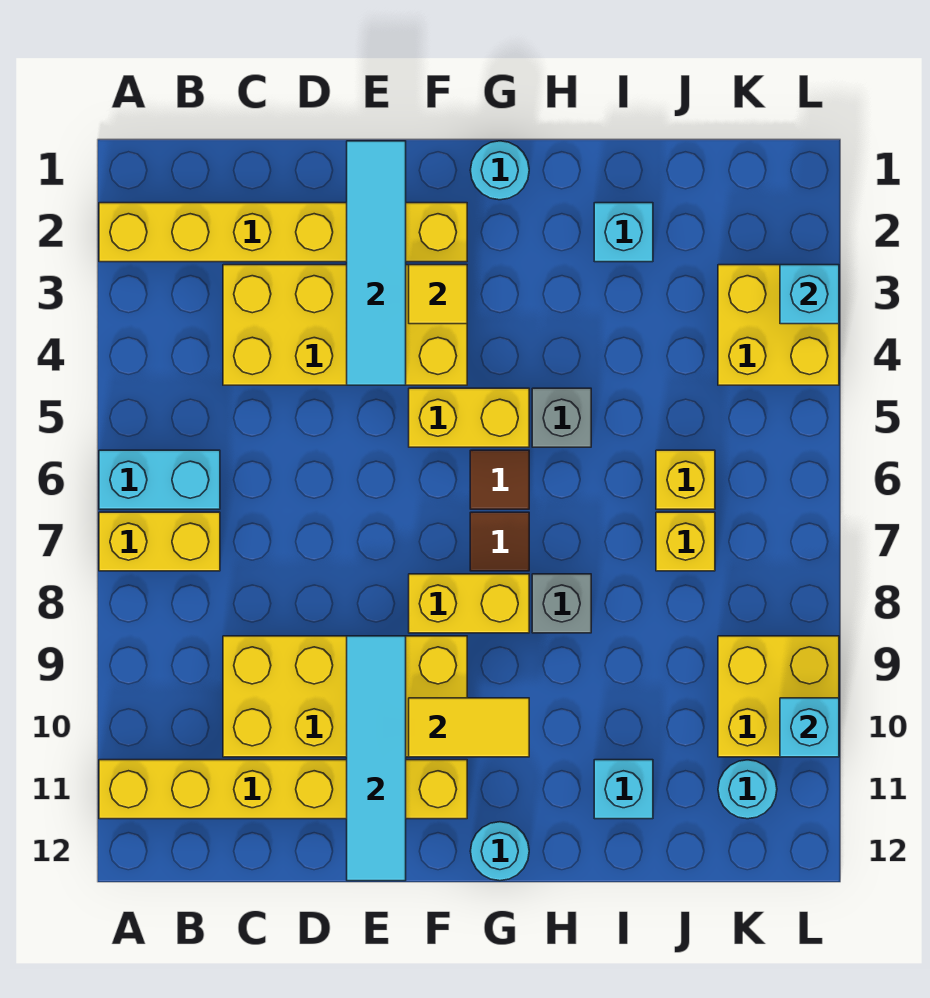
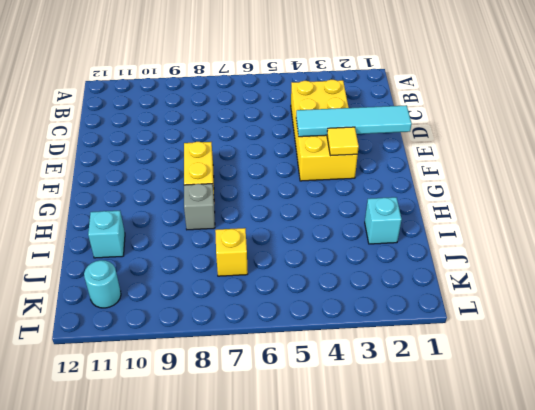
none -> yellow 1x6 brick [99,203,467,262]
none -> cyan 1x2 brick [99,450,220,509]
none -> yellow 1x2 brick [99,512,220,571]

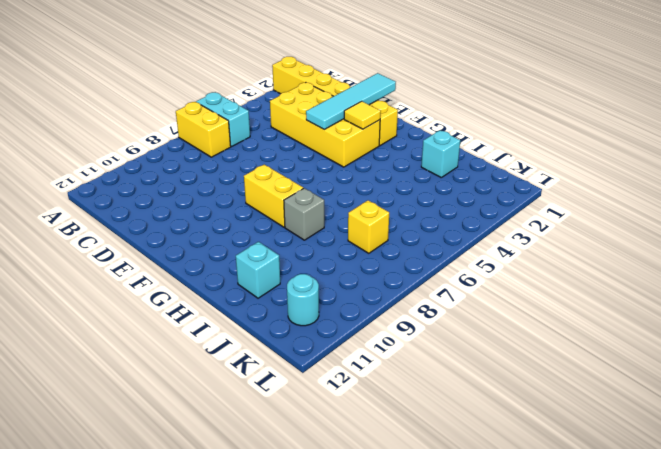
none -> yellow 1x6 brick [99,760,467,819]
none -> yellow 2x4 brick [223,636,467,757]
none -> yellow 1x2 brick [409,388,529,447]

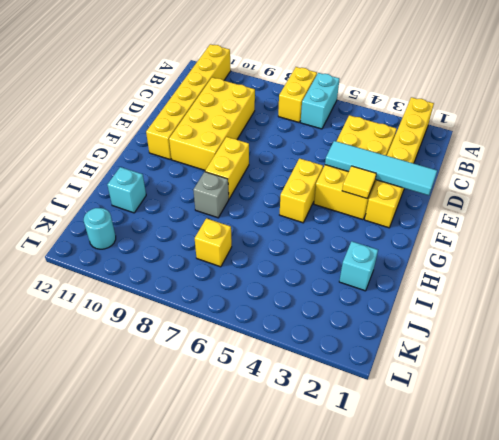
none -> cyan 1x1 round brick [470,141,529,200]
none -> brown 1x1 tile [470,450,529,509]
none -> brown 1x1 tile [470,512,529,571]

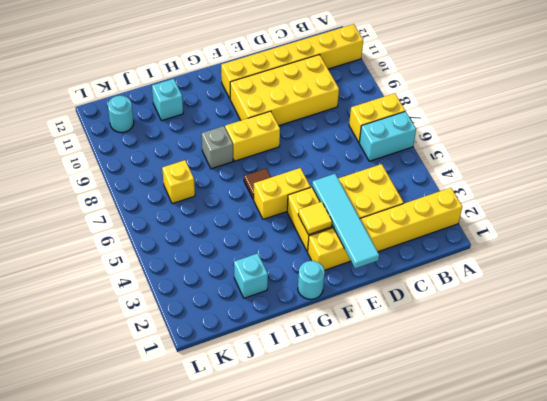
none -> brown 1x1 tile [470,512,529,571]
none -> cyan 1x1 round brick [470,822,529,881]
none -> grey 1x1 brick [532,388,591,447]

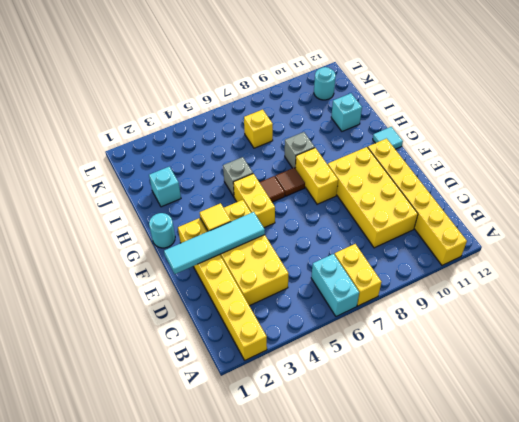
cyan 1x1 tile [373,127,403,149] -> cyan 1x1 round brick [470,822,529,881]
none -> yellow 1x1 brick [656,450,715,509]
none -> yellow 2x2 brick [718,265,839,385]
none -> yellow 2x2 brick [718,636,839,757]

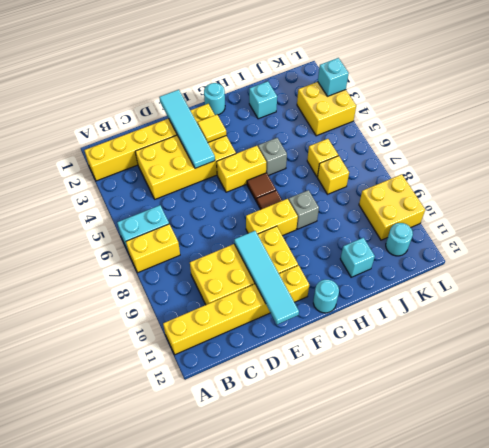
none -> yellow 1x2 tile [409,698,529,757]
none -> cyan 1x1 brick [780,698,839,757]

